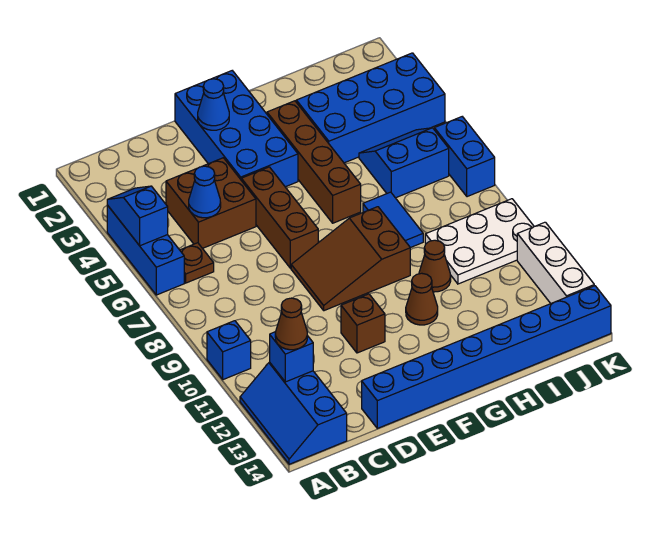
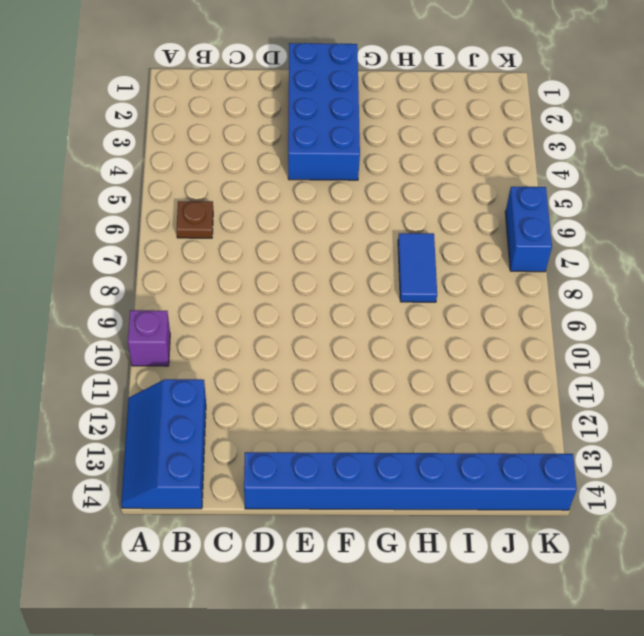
purple 1x1 brick [128,310,170,366] -> blue 1x1 brick [207,321,251,380]
none -> blue 1x3 brick [107,205,184,295]
none -> brown 2x2 brick [166,158,256,248]
none -> brown 1x3 brick [241,167,318,268]

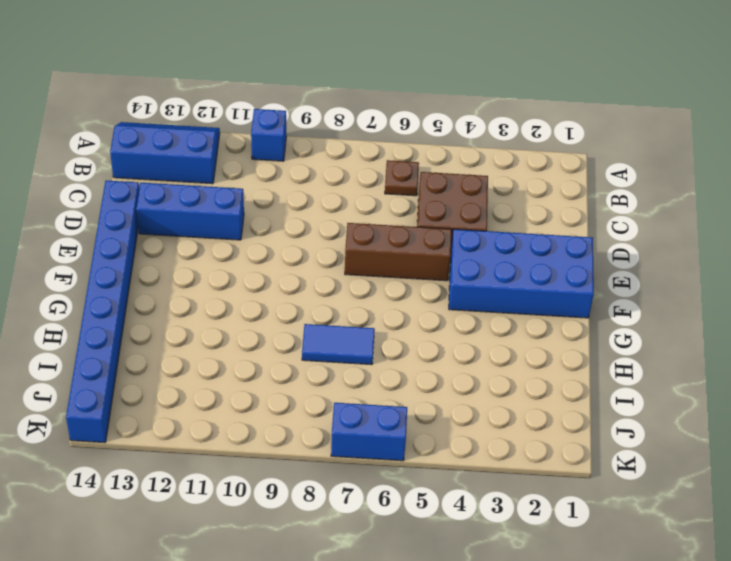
blue 1x3 brick [136,183,244,240] -> blue 1x3 brick moved to [107,205,184,295]
none -> brown 2x3 slope [291,207,410,311]
none -> brown 1x1 brick [341,294,385,353]
none -> brown 1x4 brick [267,101,361,223]

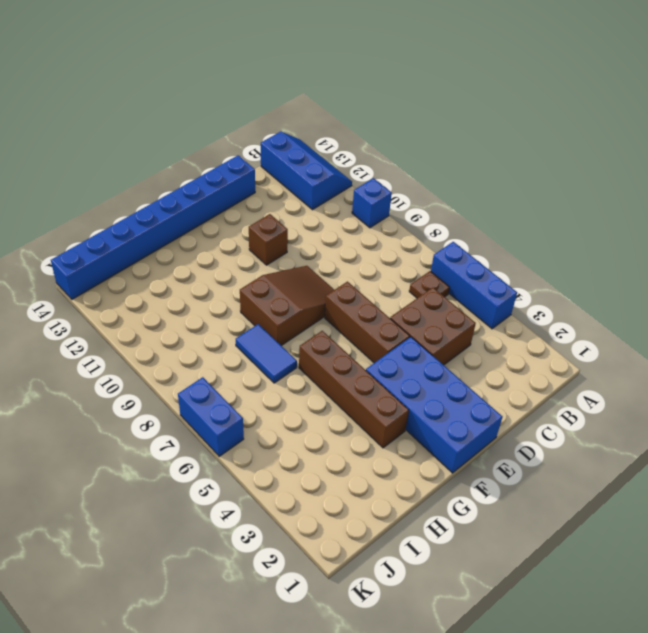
none -> brown 1x1 cone [406,273,438,325]
none -> blue 2x4 brick [296,53,445,163]
none -> brown 1x1 cone [419,240,451,292]

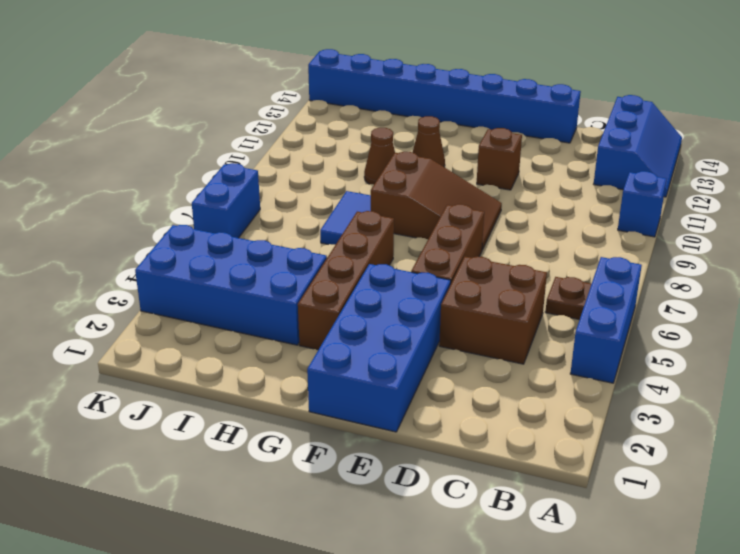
none -> blue 2x2 slope [359,128,449,198]
none -> white 2x3 plate [425,199,534,284]
none -> white 1x3 brick [517,222,594,303]

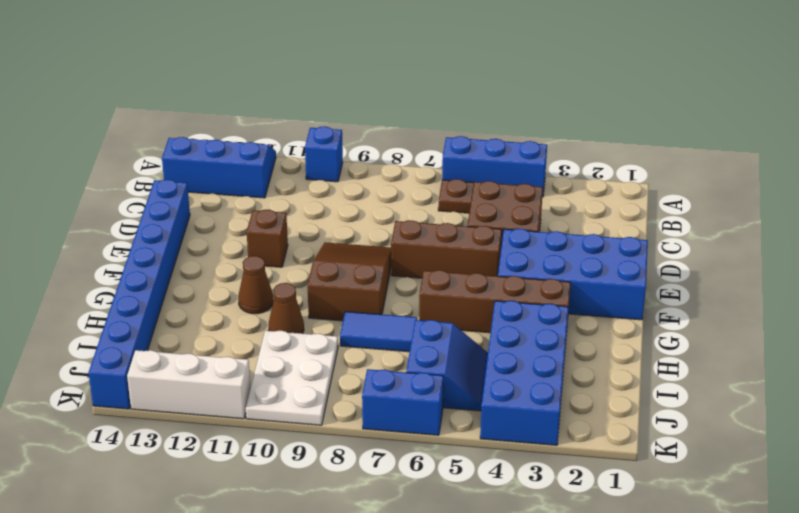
none -> blue 1x2 slope [107,186,168,246]
none -> blue 1x1 brick [270,332,313,382]
none -> blue 1x1 cone [189,166,221,218]

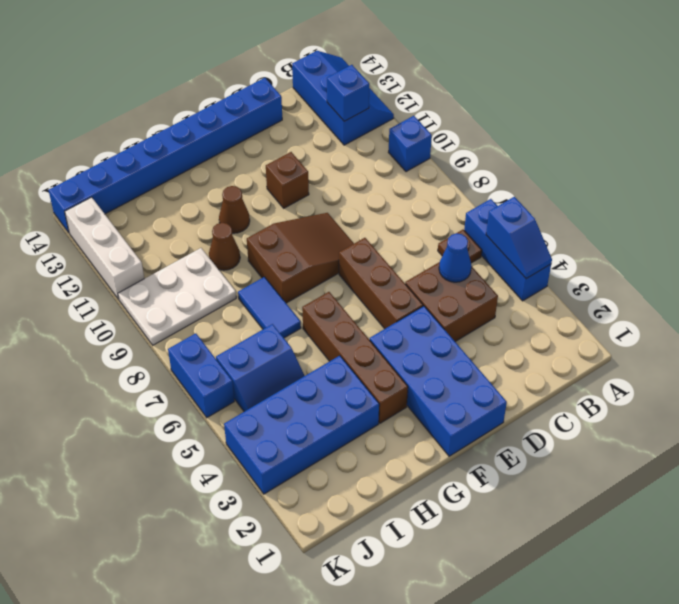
none -> blue 1x1 cone [198,79,229,130]
none -> brown 1x1 cone [275,298,307,350]

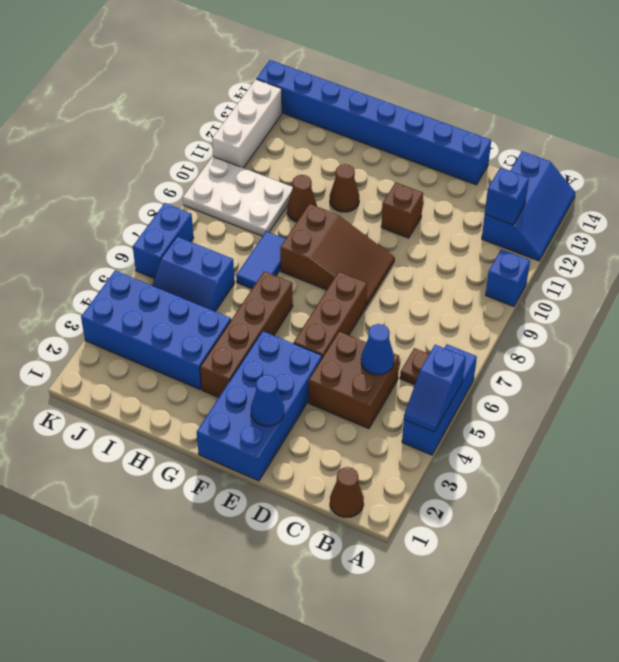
brown 1x1 cone [330,467,364,517] -> brown 1x1 cone moved to [275,298,307,350]

